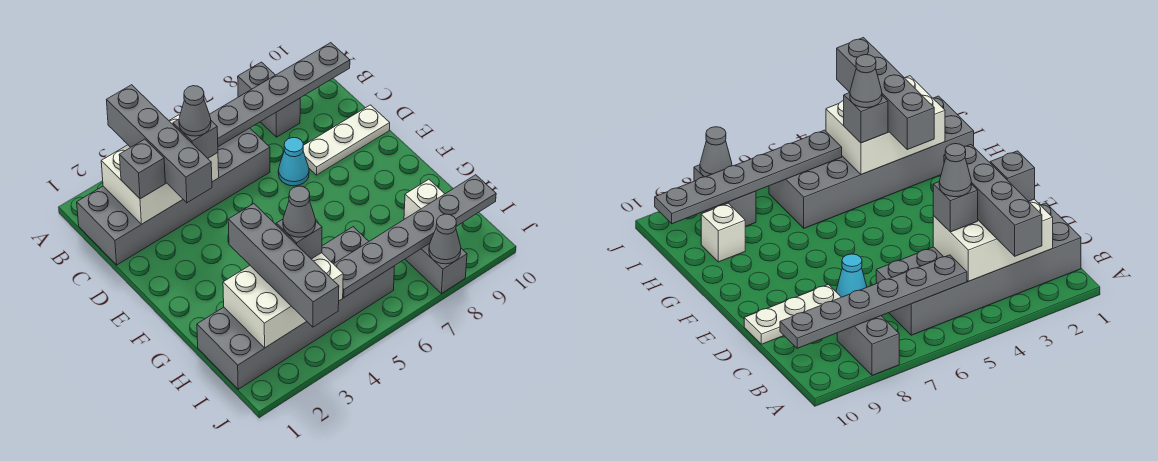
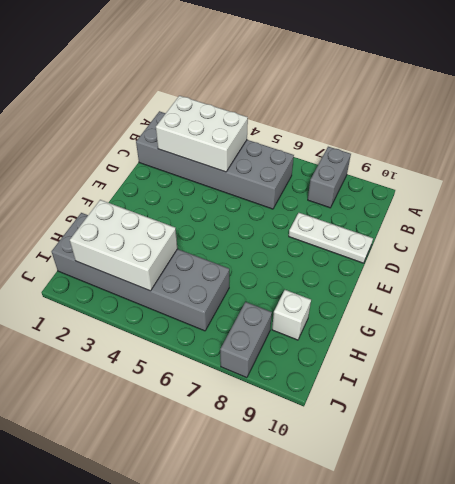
none -> cyan 1x1 cone [278,138,309,186]
none -> grey 1x6 plate [209,43,350,147]
none -> grey 1x6 plate [334,175,496,298]

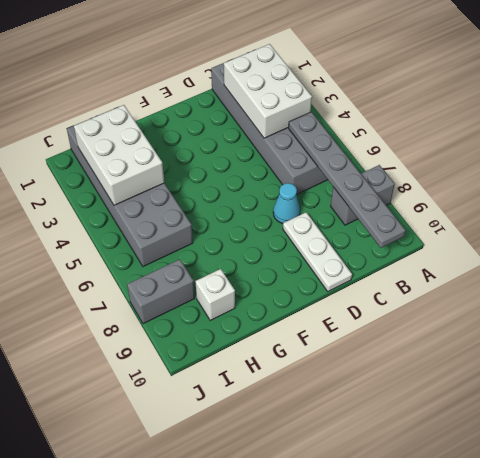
none -> grey 1x6 plate [334,175,496,298]
none -> grey 1x1 cone [429,214,461,264]
none -> grey 1x4 brick [107,85,212,203]

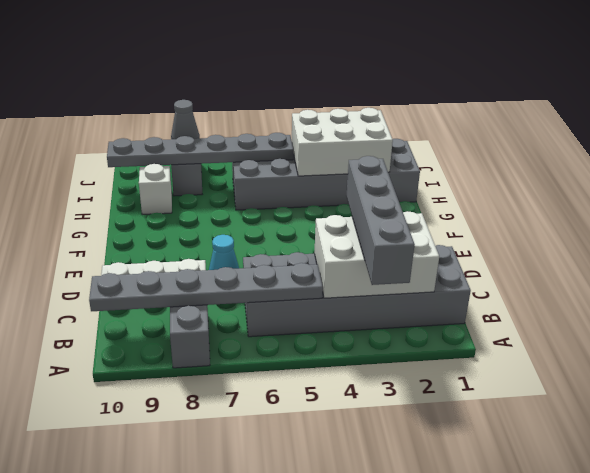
none -> grey 1x1 brick [119,139,165,199]
none -> grey 1x1 brick [173,119,218,158]
none -> grey 1x4 brick [228,204,339,327]

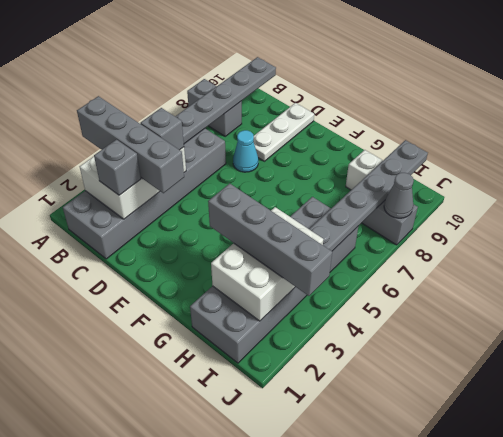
none -> grey 1x1 brick [276,219,322,259]
none -> grey 1x1 cone [179,86,211,136]
none -> grey 1x1 cone [283,186,316,237]

